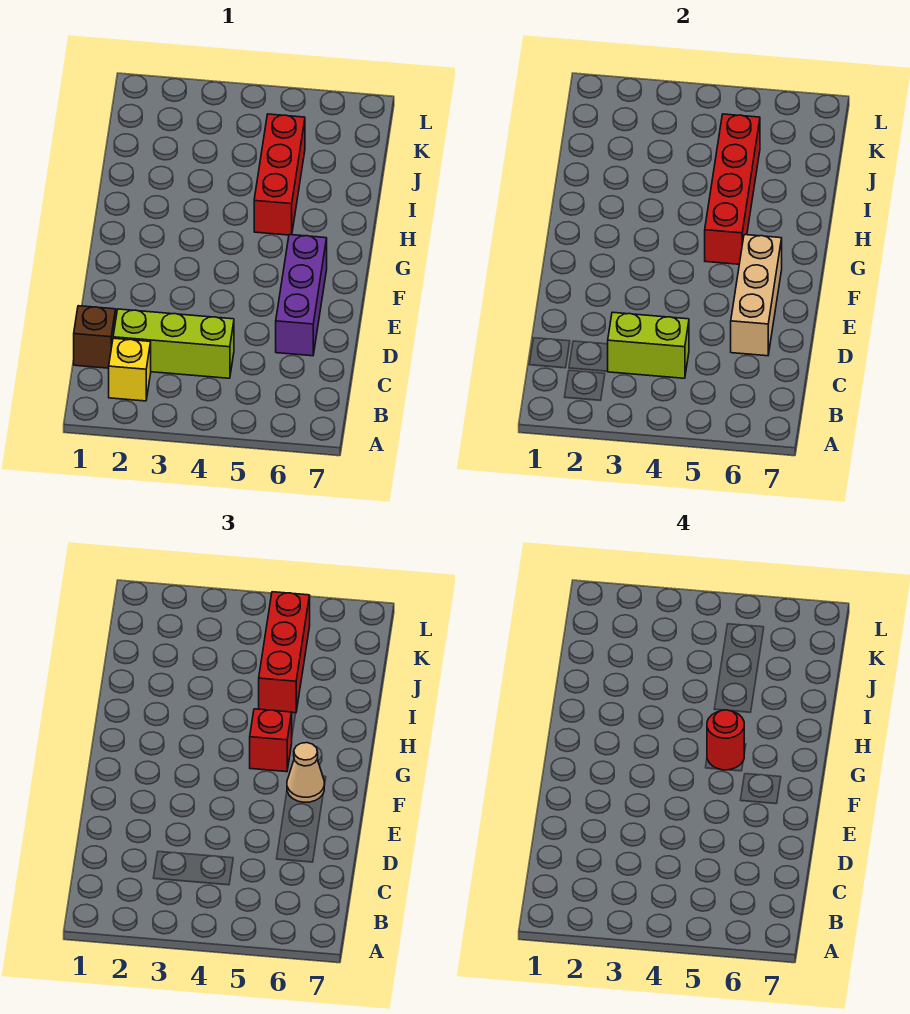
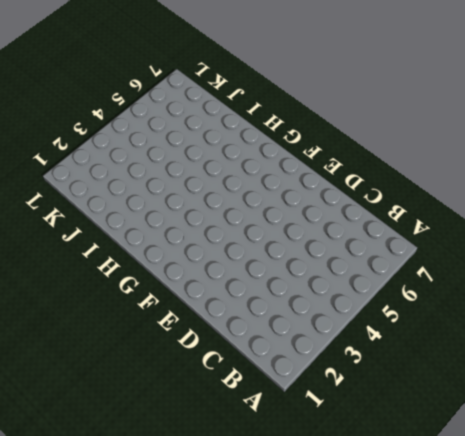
none -> yellow 1x1 brick [109,338,151,401]
none -> brown 1x1 brick [74,306,116,368]
none -> lime 1x3 brick [113,309,234,378]

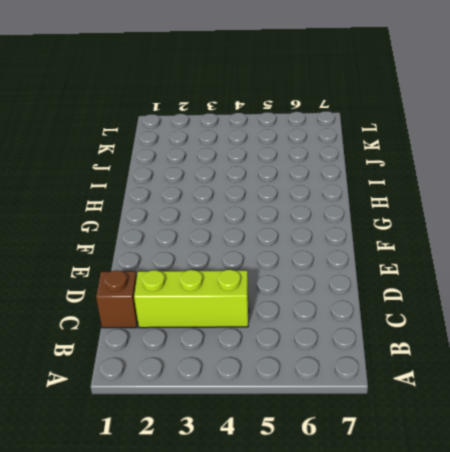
none -> yellow 1x1 brick [109,338,151,401]
none -> purple 1x3 brick [276,235,327,356]
none -> red 1x3 brick [254,114,305,235]

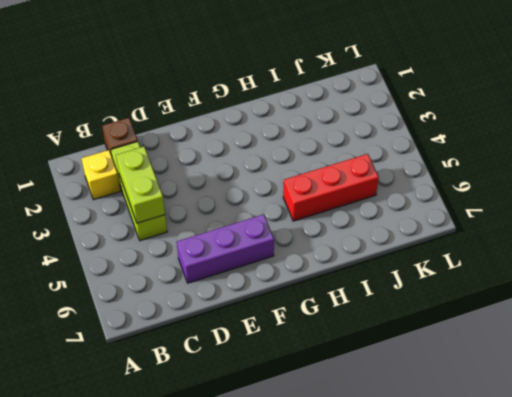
none -> tan 1x3 brick [731,235,782,356]
none -> red 1x4 brick [705,114,760,264]
none -> tan 1x1 cone [287,743,324,802]

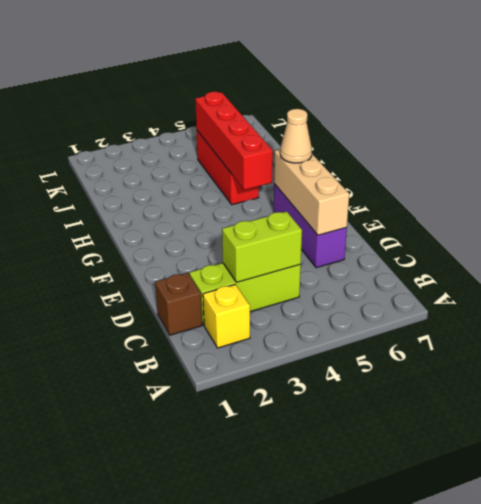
none -> red 1x1 brick [250,709,292,772]
none -> red 1x3 brick [259,592,310,713]
none -> red 1x1 round brick [707,710,744,770]

